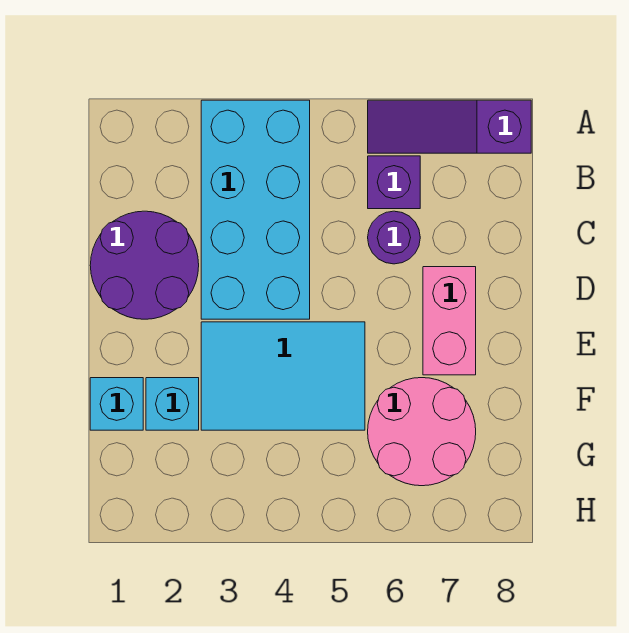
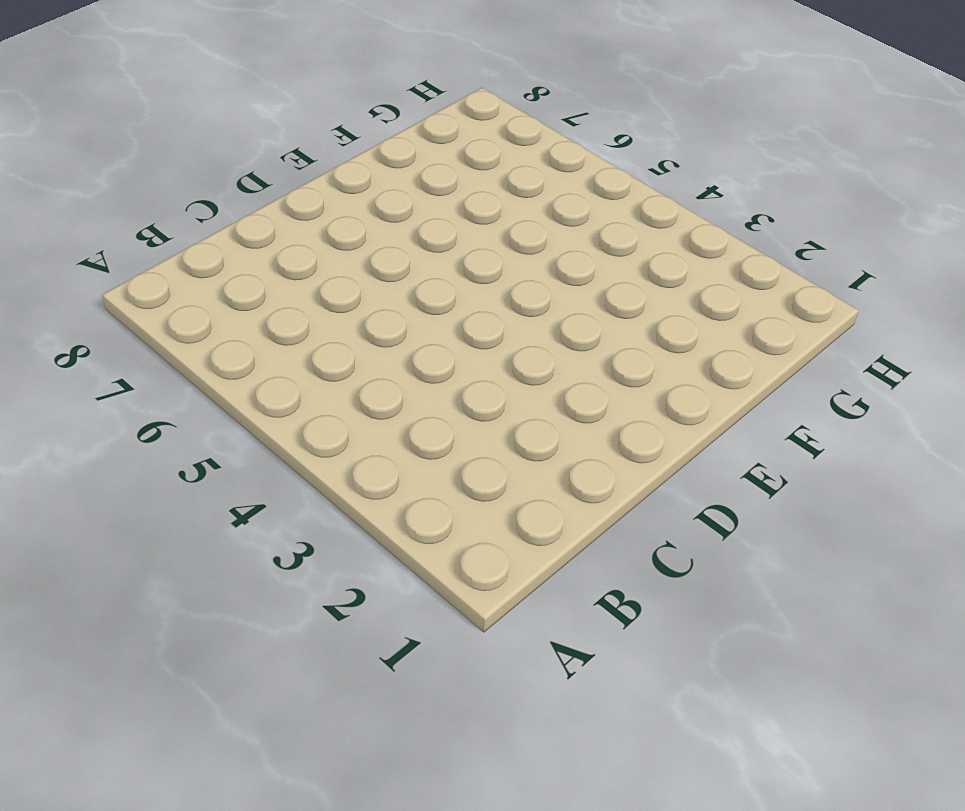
none -> cyan 2x4 brick [201,100,310,319]
none -> purple 1x3 slope [368,100,531,153]

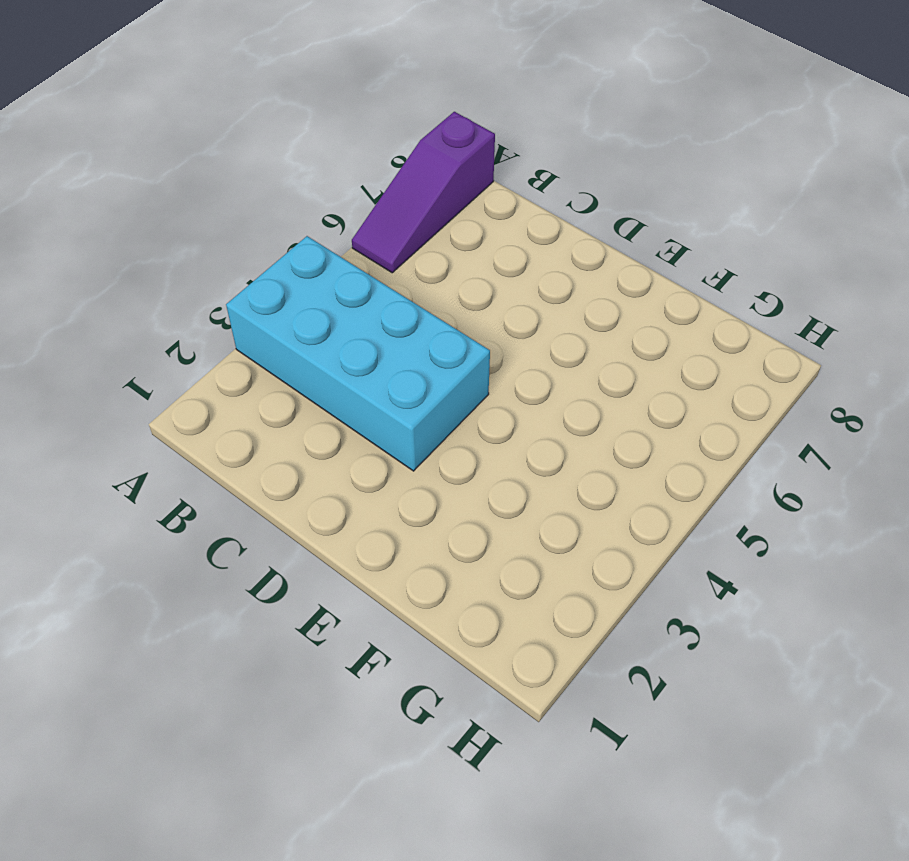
none -> purple 1x1 brick [368,156,420,209]
none -> purple 2x2 round brick [90,211,199,319]

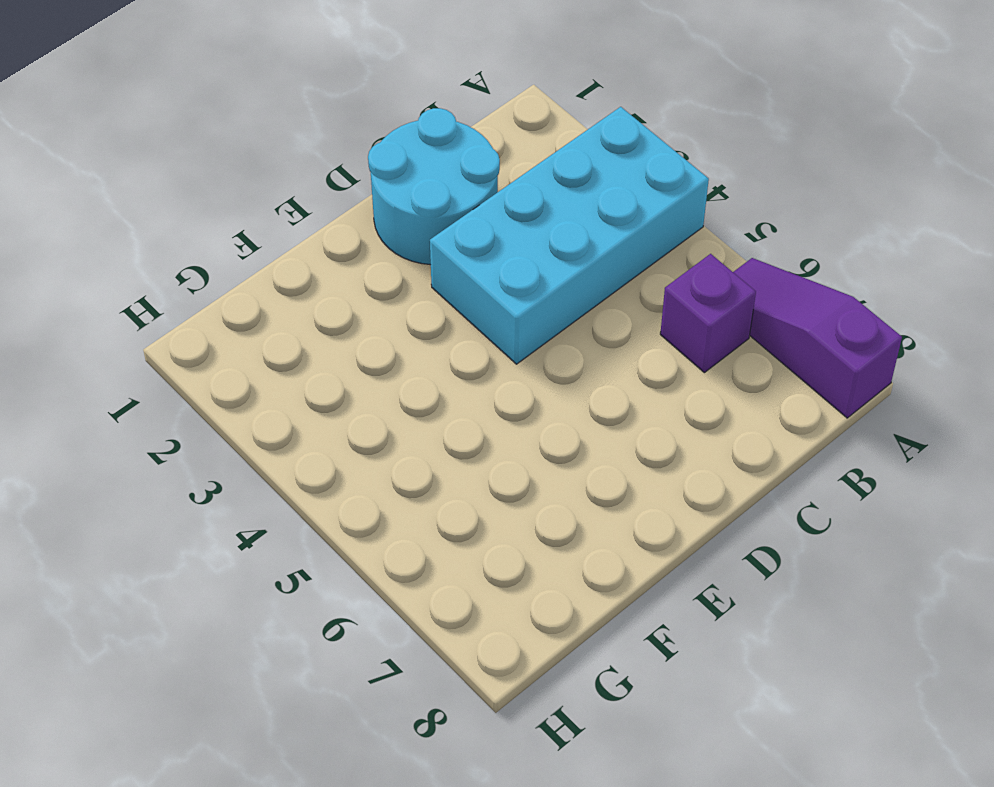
cyan 2x2 round brick [368,108,500,265] -> purple 2x2 round brick [90,211,199,319]
none -> purple 1x1 round brick [368,211,420,264]
none -> pink 1x2 brick [423,267,476,375]

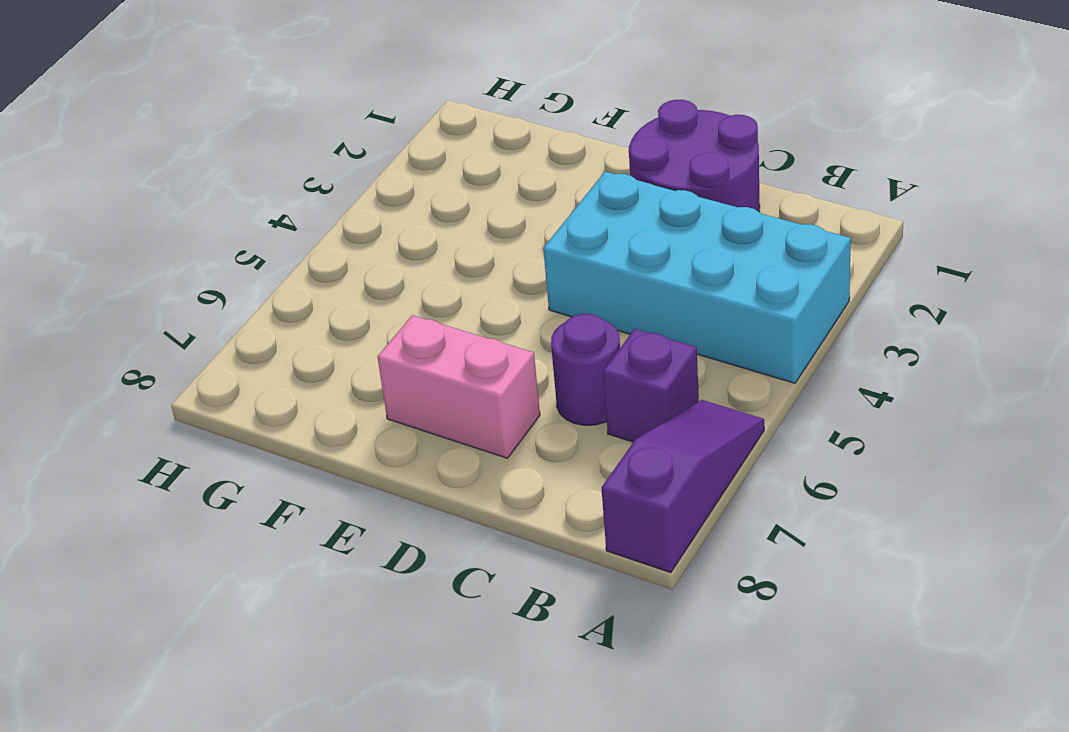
none -> cyan 2x3 tile [201,322,365,430]
none -> cyan 1x1 brick [90,378,143,430]

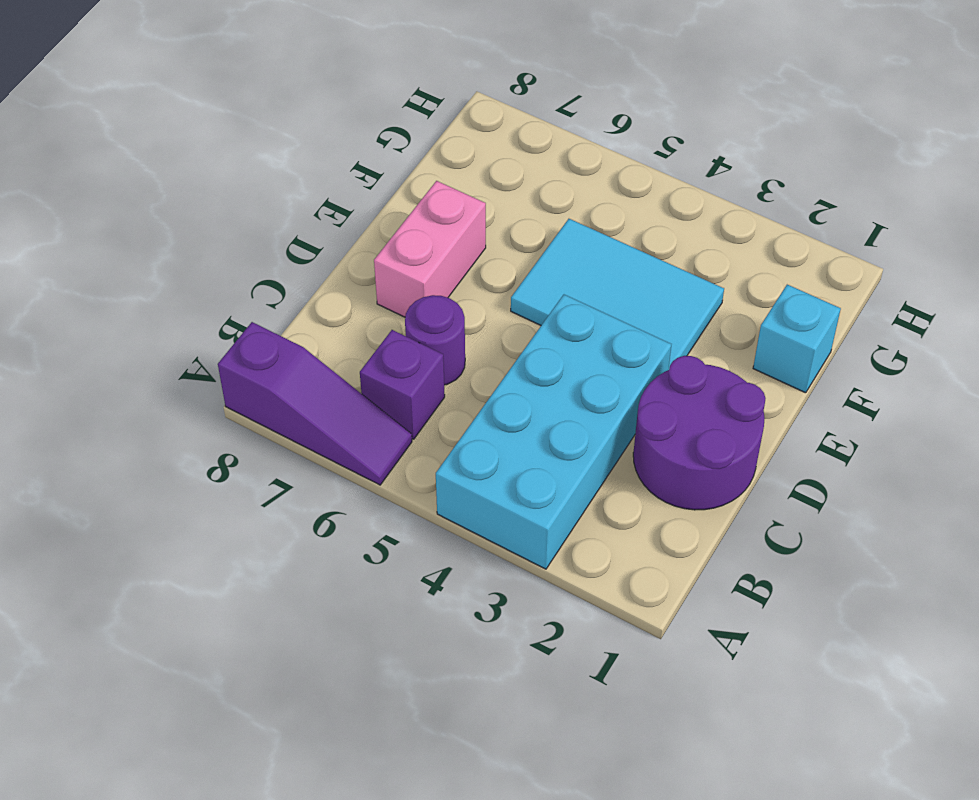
none -> cyan 1x1 brick [146,378,199,430]
none -> pink 2x2 round brick [368,378,476,486]

